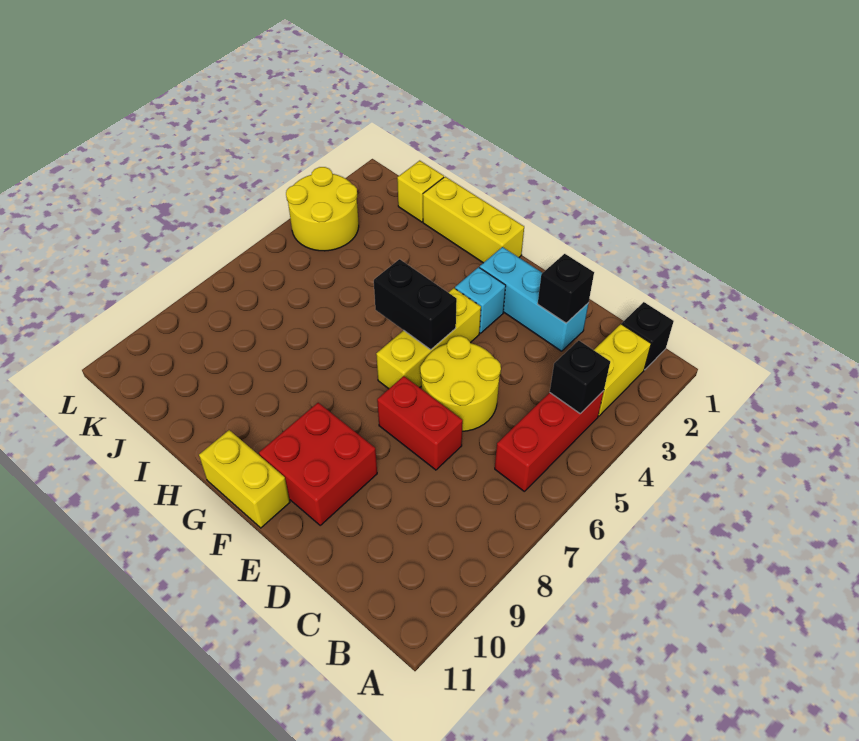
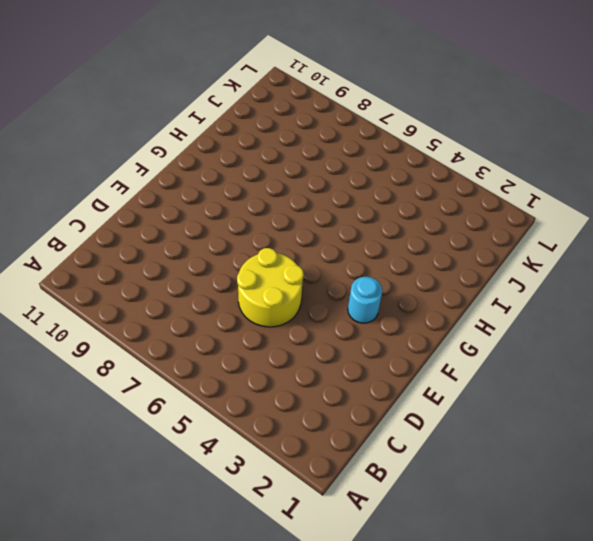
cyan 1x1 round brick [348,277,382,323] -> cyan 1x1 brick [455,267,506,333]
none -> black 1x1 brick [622,302,674,370]
none -> yellow 1x2 brick [594,324,651,416]
none -> red 1x3 brick [495,391,604,491]

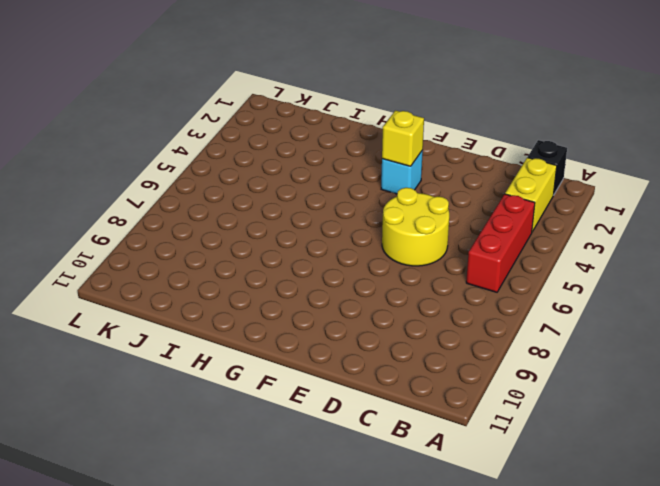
yellow 1x1 brick [382,111,424,166] -> yellow 1x1 brick moved to [397,161,444,222]
none -> cyan 1x3 brick [480,247,589,351]
none -> red 1x2 brick [377,376,463,470]
none -> red 2x2 brick [259,403,377,525]

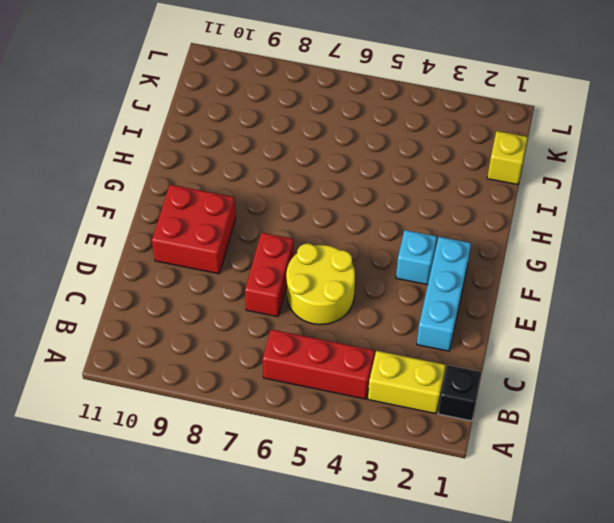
none -> yellow 1x3 brick [376,288,481,389]
none -> yellow 1x2 brick [199,430,290,528]
none -> yellow 1x3 brick [423,177,524,263]

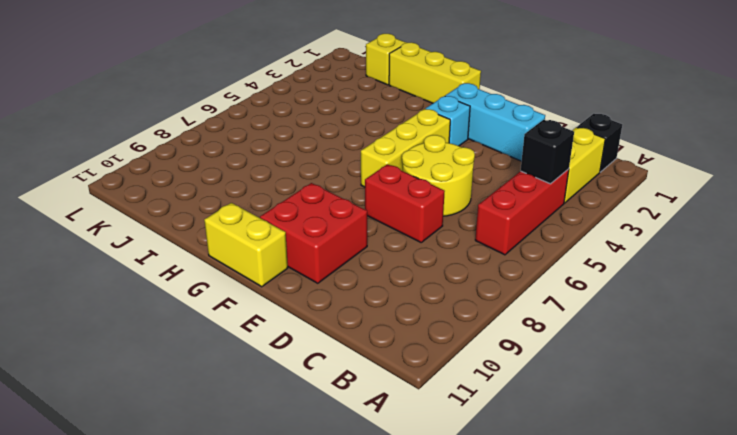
none -> yellow 2x2 round brick [286,167,359,251]
none -> black 1x1 brick [538,254,594,323]
none -> black 1x2 brick [374,259,457,350]

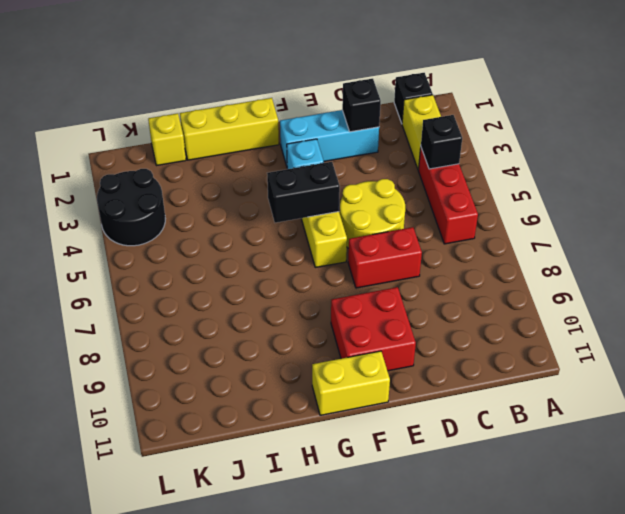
black 2x2 round brick [97,169,165,246] -> yellow 2x2 round brick [286,167,359,251]

